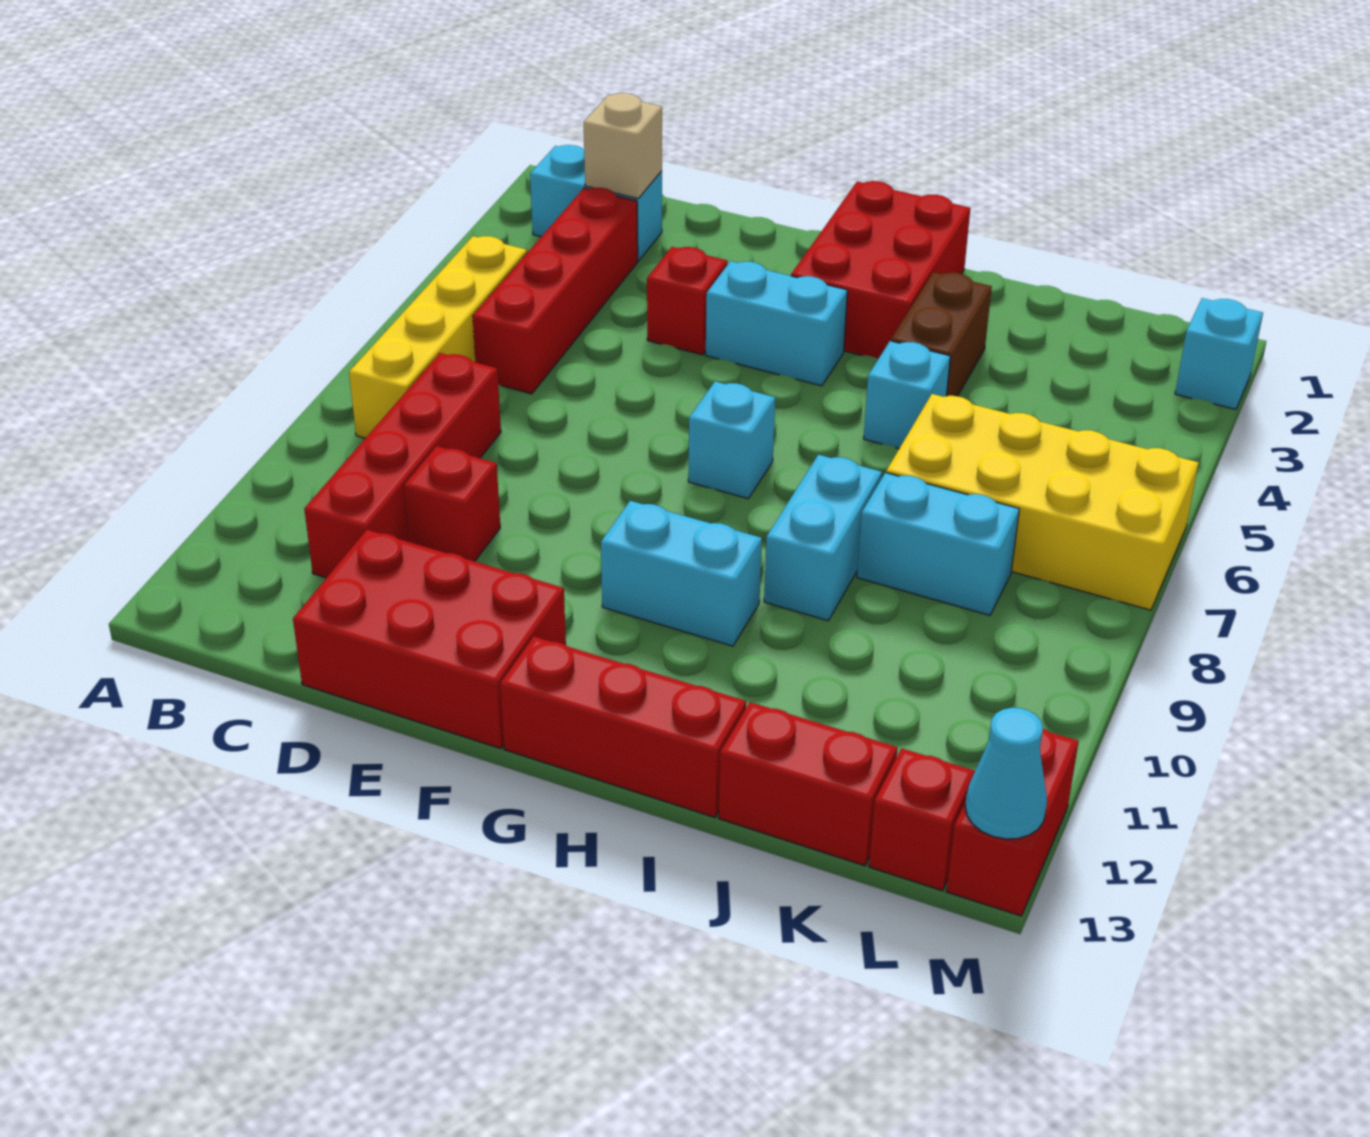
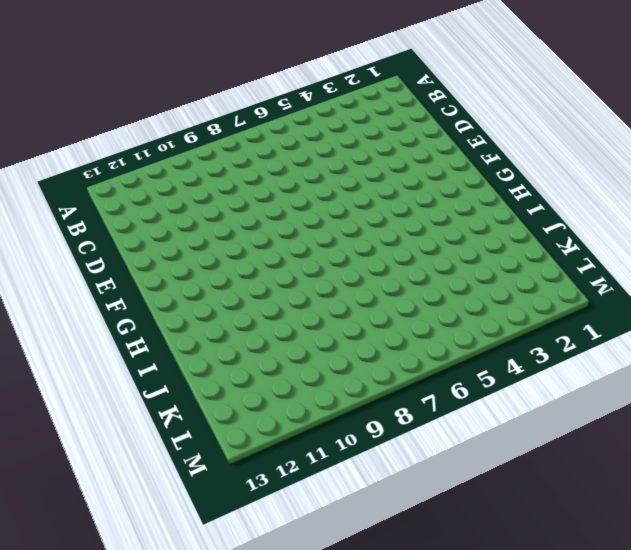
none -> cyan 1x2 brick [530,145,662,261]
none -> yellow 1x4 brick [349,236,527,438]
none -> red 1x4 brick [473,188,638,394]

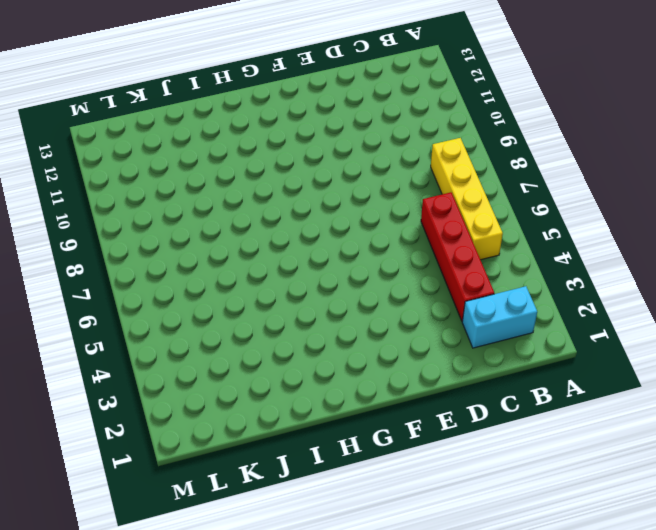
none -> red 1x4 brick [304,353,501,578]
none -> red 1x1 brick [404,446,500,561]
none -> red 2x3 brick [293,530,566,748]

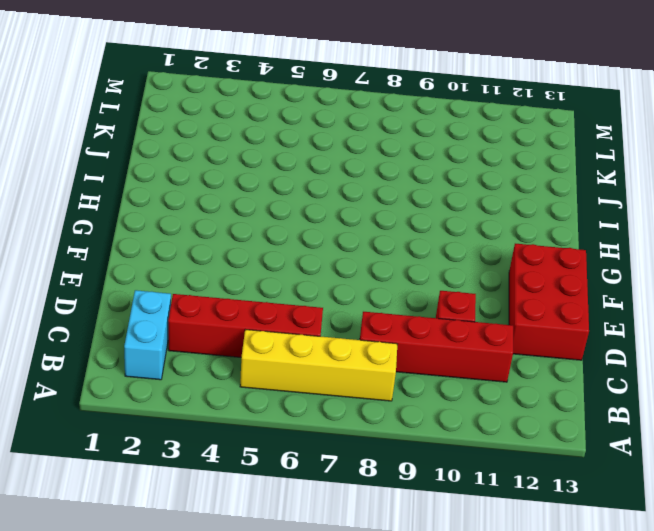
none -> red 1x1 brick [647,247,727,355]
none -> cyan 1x2 brick [706,261,848,386]
none -> red 2x3 brick [791,181,970,359]

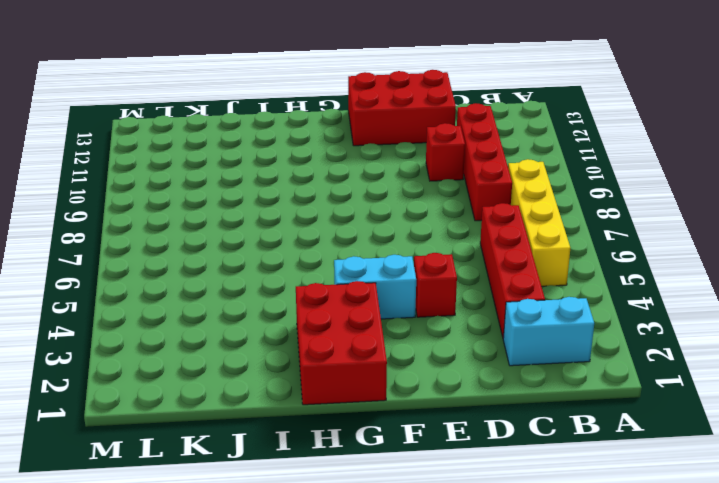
none -> cyan 1x1 brick [688,382,775,499]
none -> cyan 1x2 brick [601,501,762,646]
none -> red 1x3 brick [500,636,746,817]

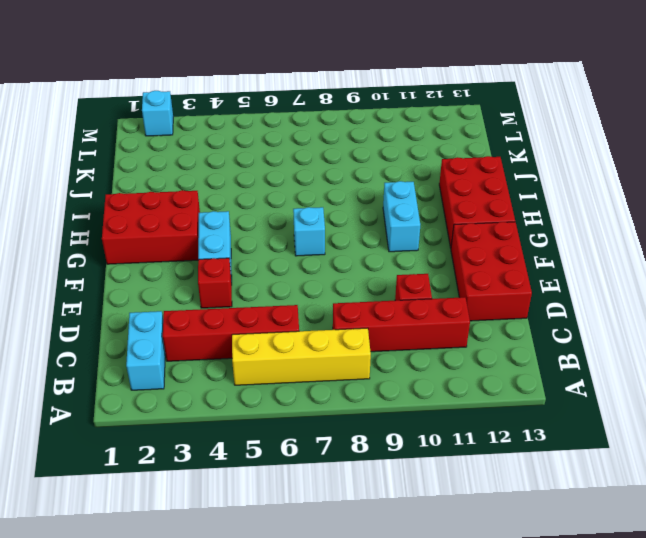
red 2x3 brick [439,156,515,248] -> red 1x3 brick [500,636,746,817]
none -> brown 1x2 brick [891,272,992,396]
none -> cyan 1x1 brick [864,341,950,449]
none -> cyan 1x2 brick [764,455,882,621]

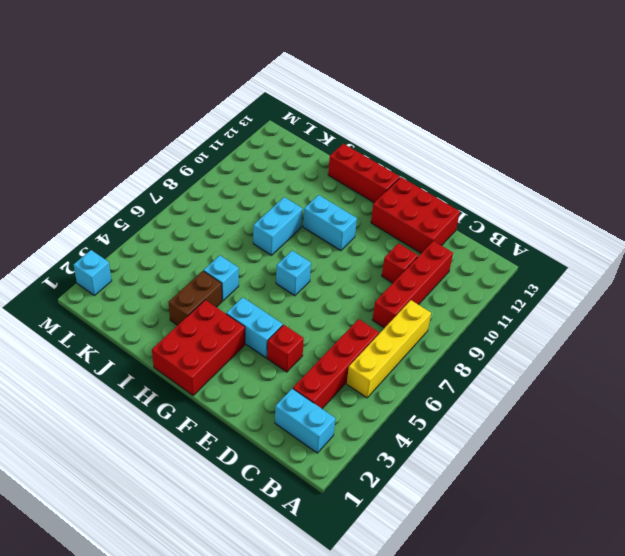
none -> yellow 2x4 brick [886,394,1199,610]
none -> cyan 1x2 brick [857,473,1019,615]
none -> red 1x2 brick [719,702,897,866]

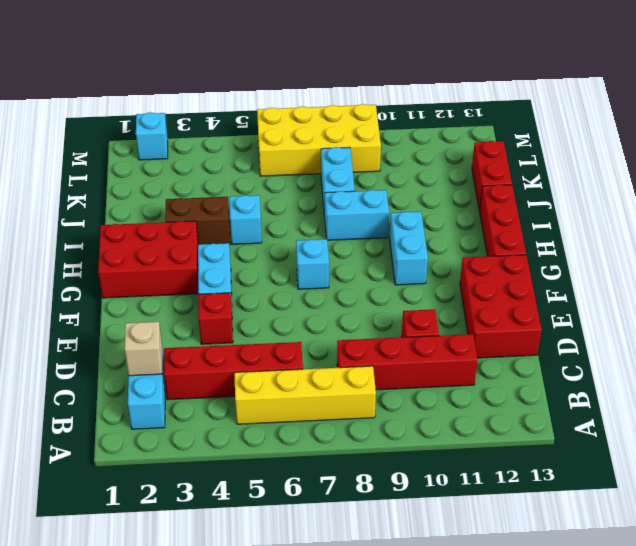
yellow 2x4 brick [257,104,381,176] -> yellow 2x4 brick turned to [886,394,1199,610]
none -> red 1x1 brick [869,748,975,891]
none -> red 1x2 brick [946,728,1079,916]
none -> cyan 1x1 cone [965,708,1047,839]

